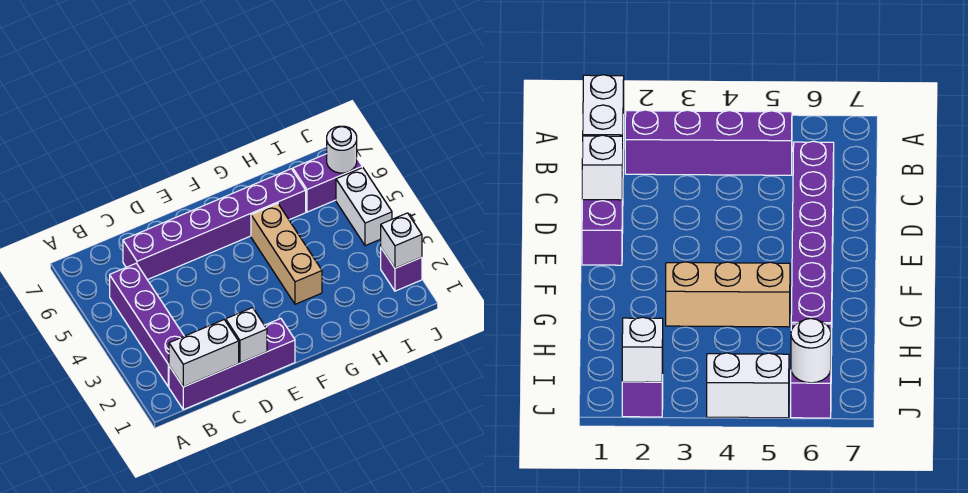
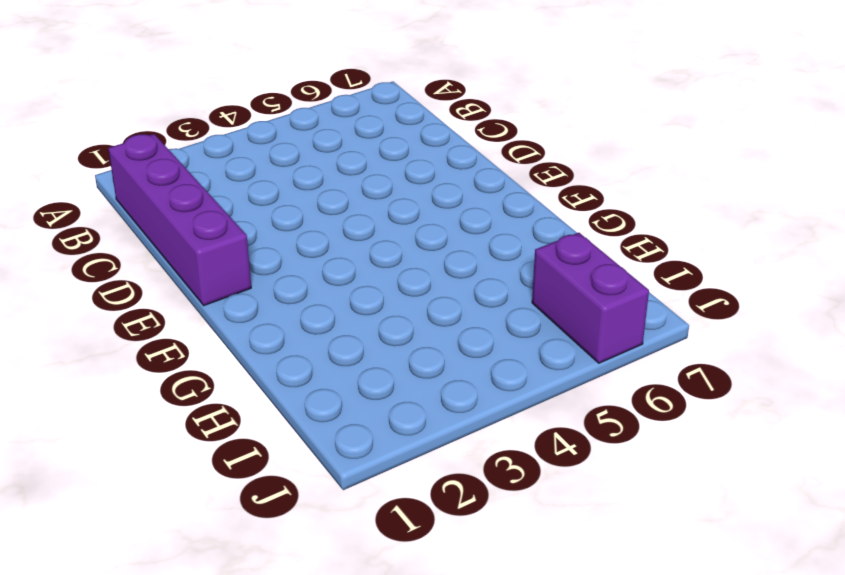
none -> purple 1x4 brick [110,263,184,387]
none -> purple 1x6 brick [123,169,306,280]

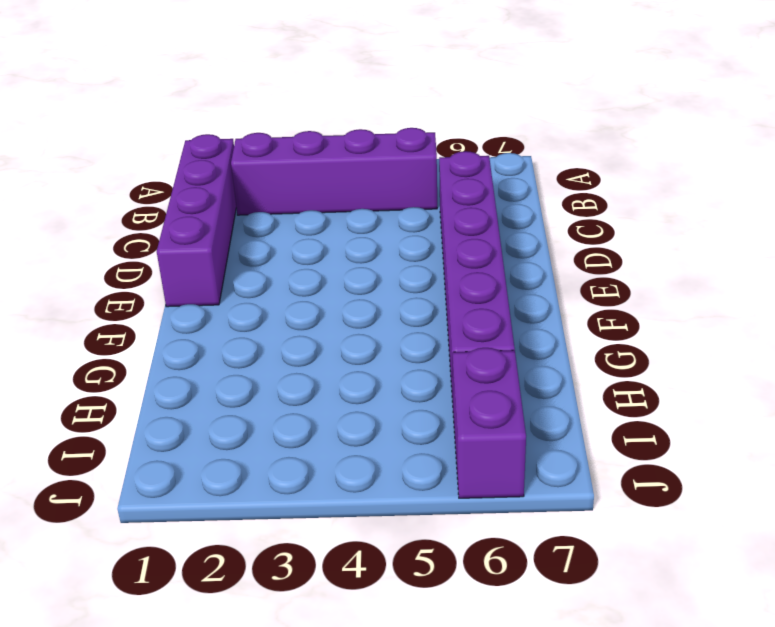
none -> tan 1x3 brick [251,204,322,304]
none -> purple 1x1 brick [381,248,422,291]

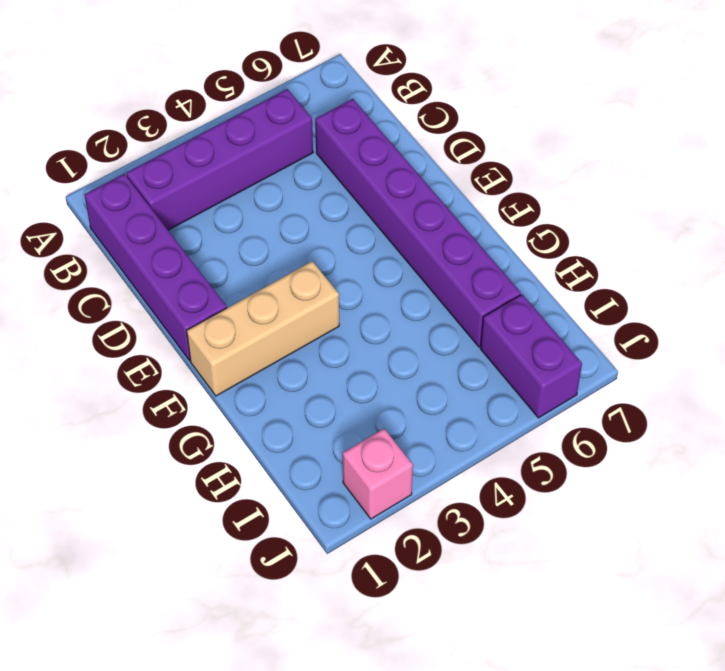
tan 1x3 brick [187,261,339,396] -> tan 1x3 brick moved to [251,204,322,304]
pink 1x1 brick [343,429,413,519] -> purple 1x1 brick [381,248,422,291]
none -> white 1x2 brick [336,167,392,246]
none -> white 1x2 brick [169,320,239,387]

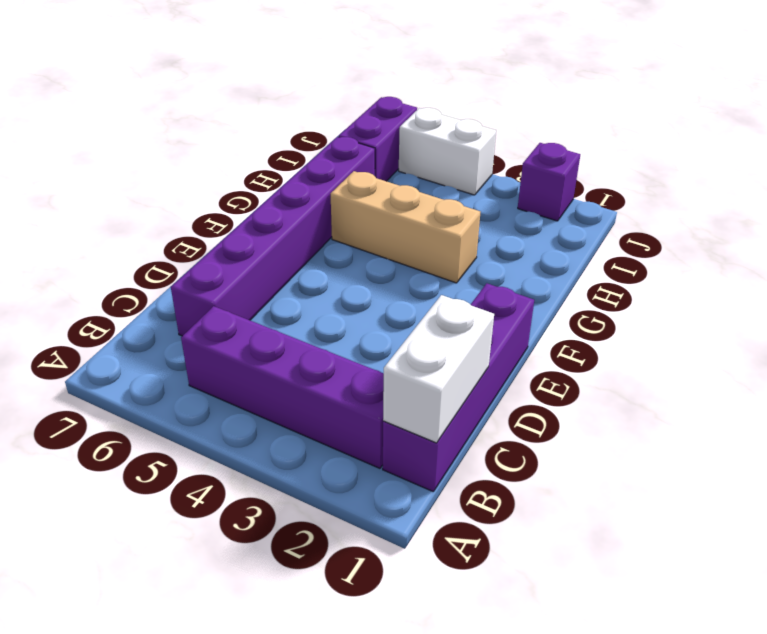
none -> white 1x1 brick [226,308,267,363]
none -> white 1x1 brick [381,213,422,268]

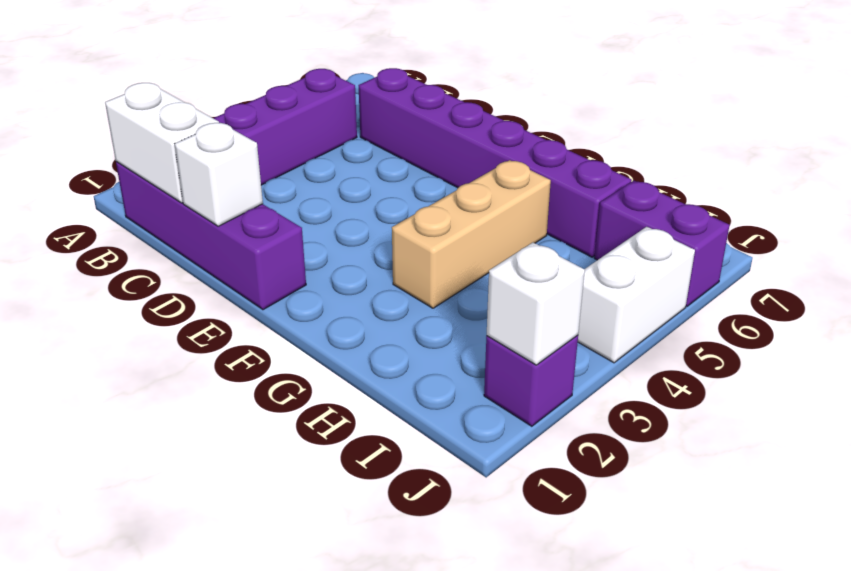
none -> white 1x1 round brick [327,126,357,173]

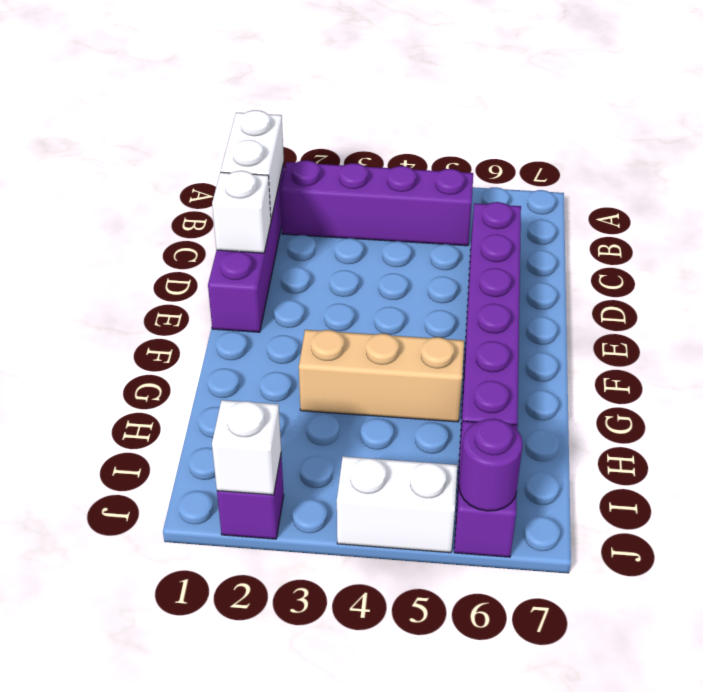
purple 1x1 round brick [459,419,523,511] -> white 1x1 round brick [327,126,357,173]

